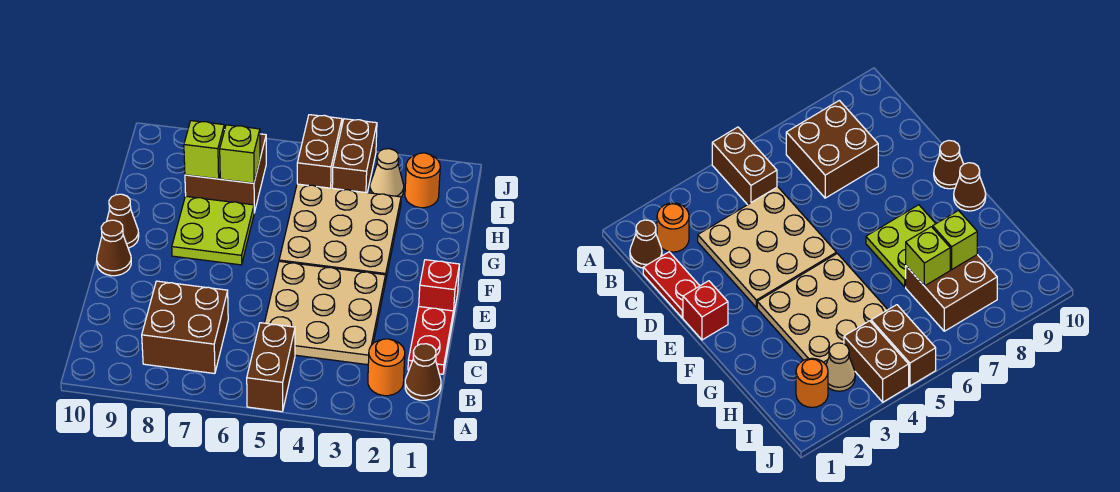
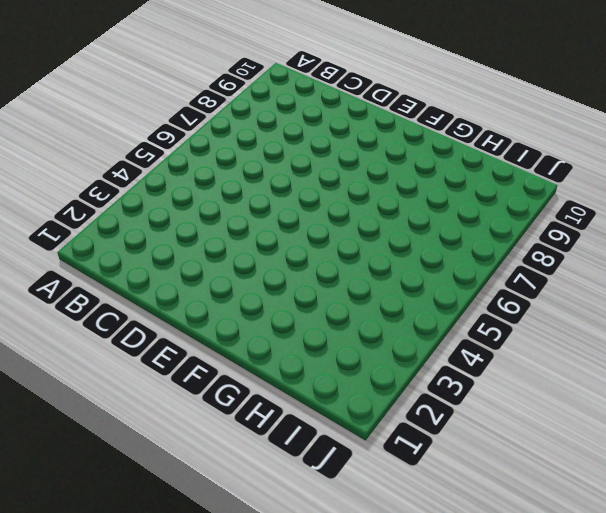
none -> brown 1x2 brick [247,323,295,412]
none -> brown 1x1 cone [405,344,441,400]
none -> orange 1x1 round brick [368,339,405,396]

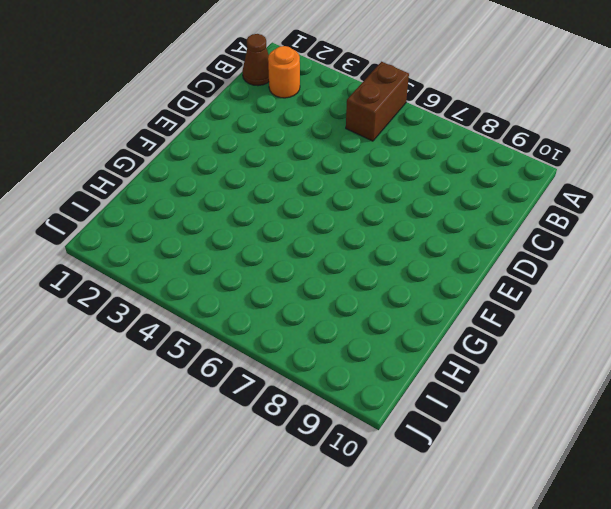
none -> brown 2x2 brick [142,281,228,374]
none -> red 1x2 plate [408,307,453,374]
none -> tan 3x3 plate [265,261,385,365]

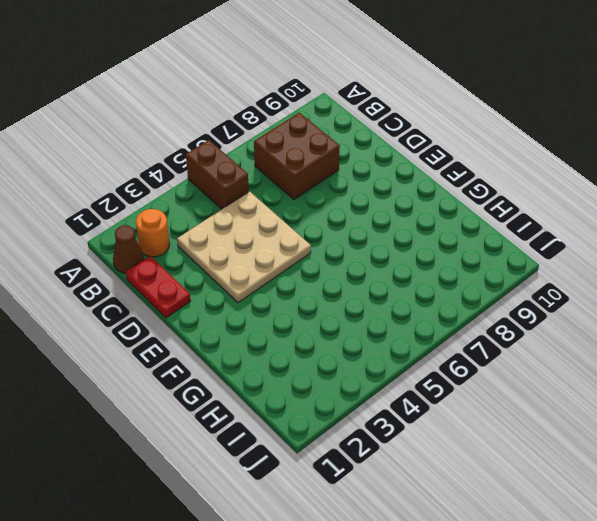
none -> red 1x1 brick [419,260,460,317]
none -> brown 1x1 cone [97,220,131,276]
none -> tan 3x3 plate [279,184,401,282]

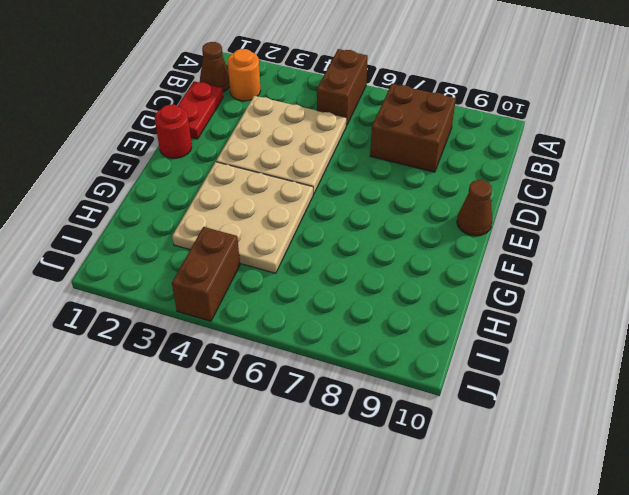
red 1x1 round brick [155,105,192,158] -> red 1x1 brick [419,260,460,317]
none -> lime 2x2 plate [172,196,254,265]
none -> brown 1x1 cone [107,194,139,248]
none -> brown 2x2 brick [185,134,266,212]

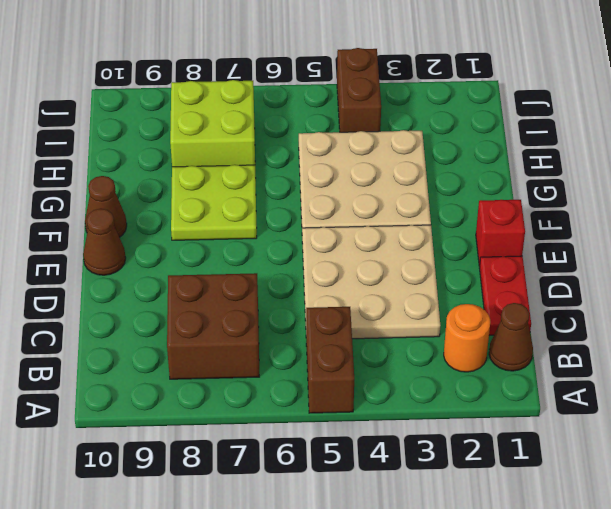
lime 2x2 brick [170,80,255,167] -> brown 2x2 brick [185,134,266,212]
none -> orange 1x1 round brick [405,153,440,208]
none -> tan 1x1 cone [370,149,404,197]
none -> brown 1x2 brick [297,115,342,188]

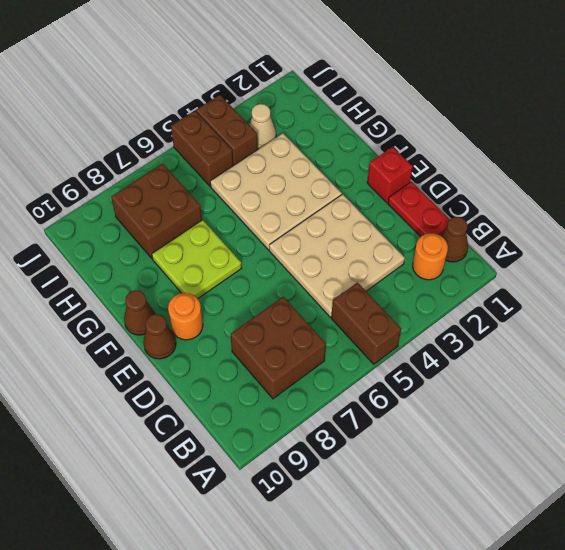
orange 1x1 round brick [168,293,203,340] -> orange 1x1 round brick moved to [405,153,440,208]
none -> lime 1x1 brick [220,125,260,183]
none -> lime 1x1 brick [184,121,224,179]

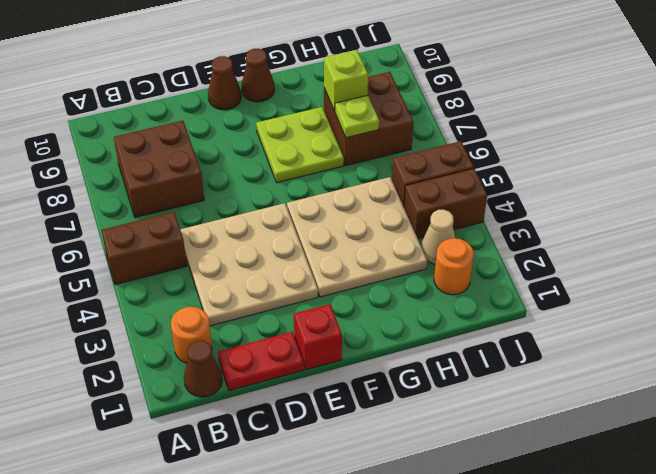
lime 1x1 plate [335,95,379,138] -> lime 1x1 brick [220,125,260,183]

